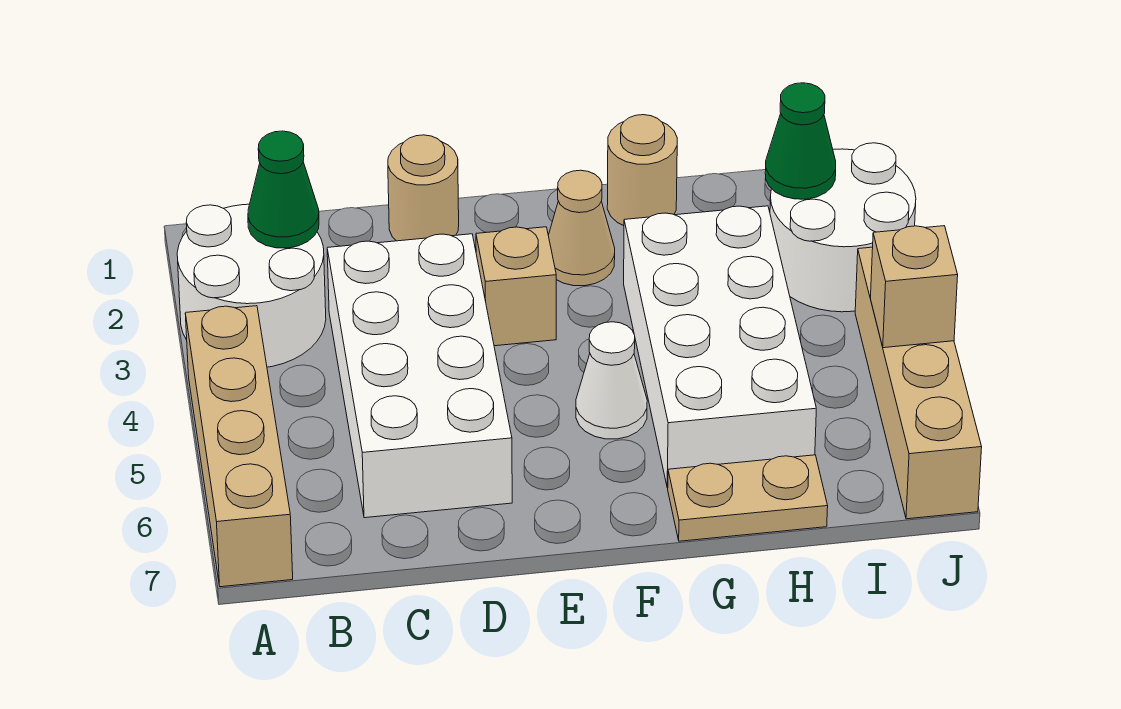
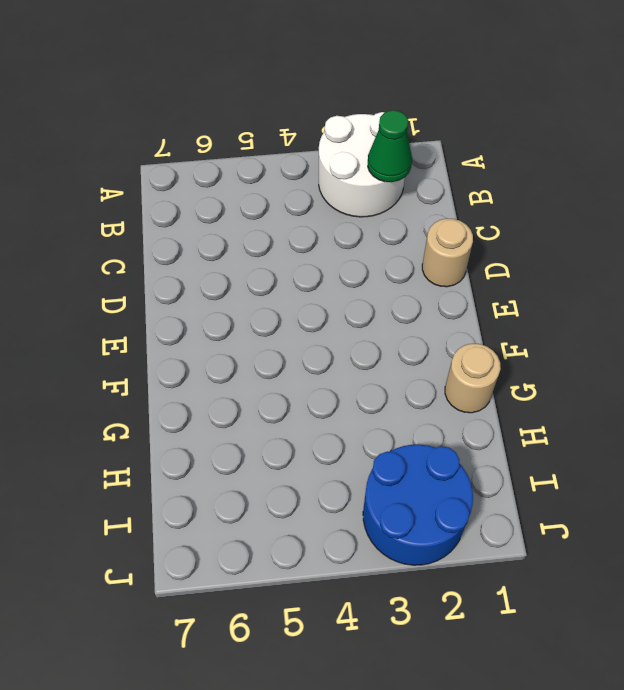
blue 2x2 round brick [363,444,473,565] -> white 2x2 round brick [770,143,916,312]
none -> tan 1x4 brick [185,306,293,587]
none -> white 2x4 brick [327,234,512,518]
none -> tan 1x1 brick [476,227,556,346]

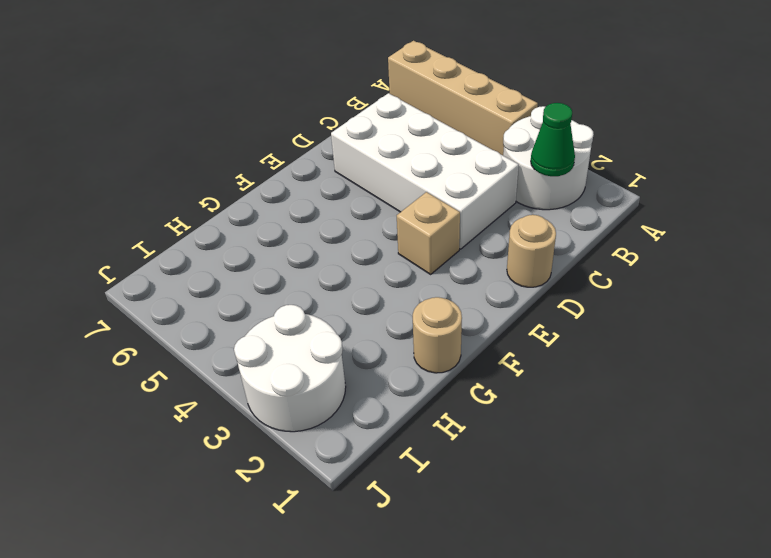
none -> tan 1x1 cone [548,170,615,286]
none -> white 1x1 cone [576,322,647,439]
none -> white 2x4 brick [624,206,816,488]

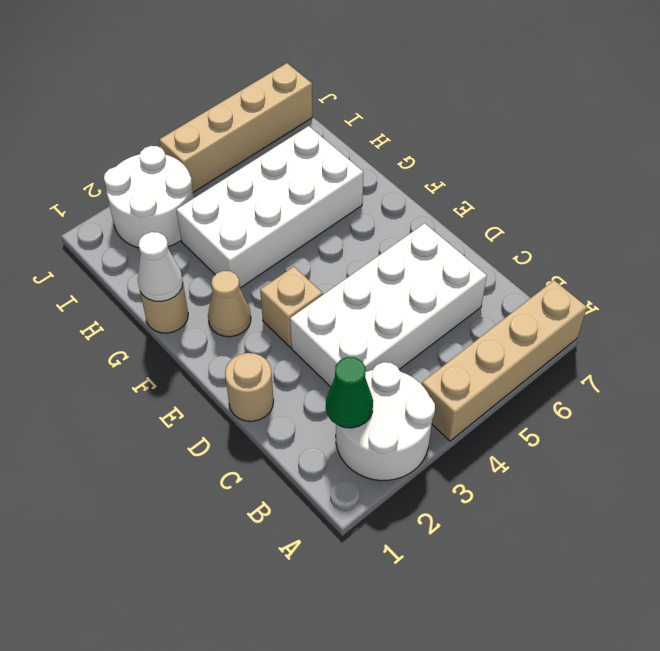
white 1x1 cone [138,232,183,302] -> white 1x1 cone moved to [576,322,647,439]
none -> tan 1x2 plate [668,455,828,541]
none -> green 1x1 cone [765,83,836,199]
none -> tan 1x1 brick [871,226,958,348]

